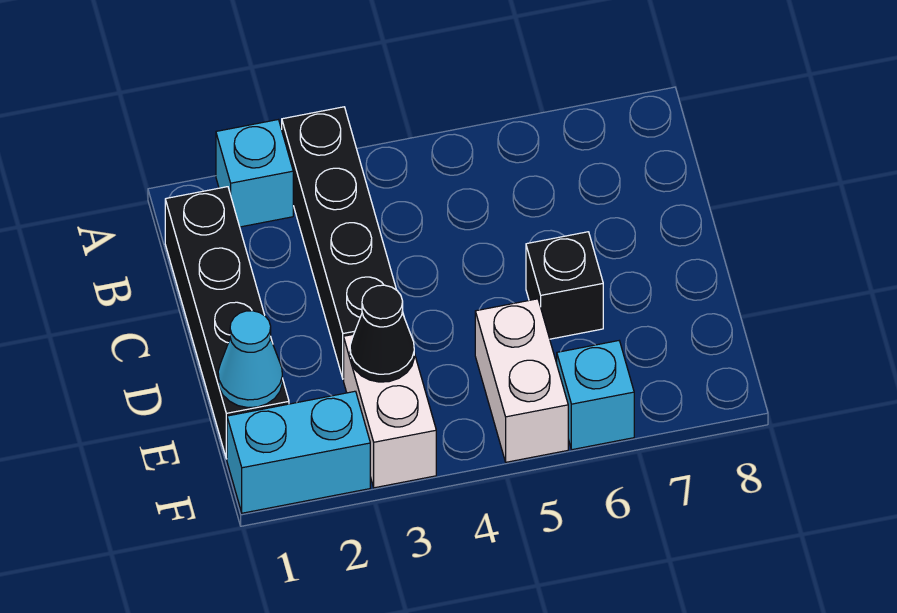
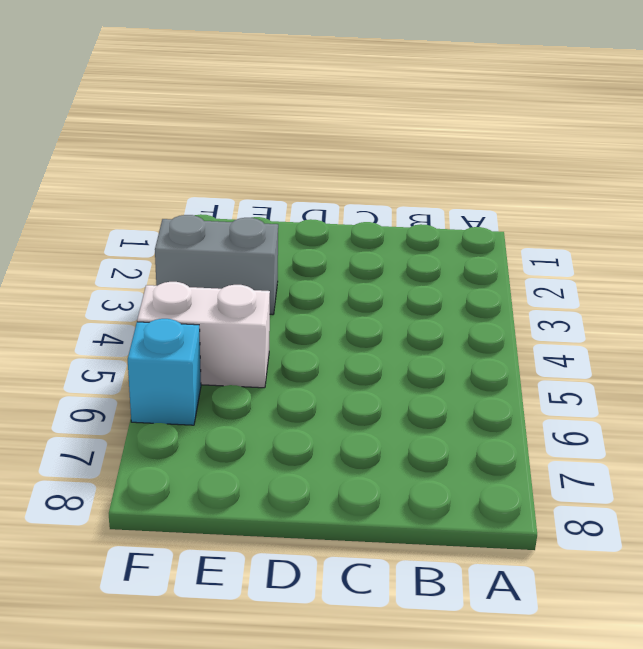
grey 1x2 brick [155,215,278,315] -> white 1x2 brick [344,334,436,488]
none -> cyan 1x1 brick [216,120,293,227]
none -> black 1x4 brick [282,107,404,379]

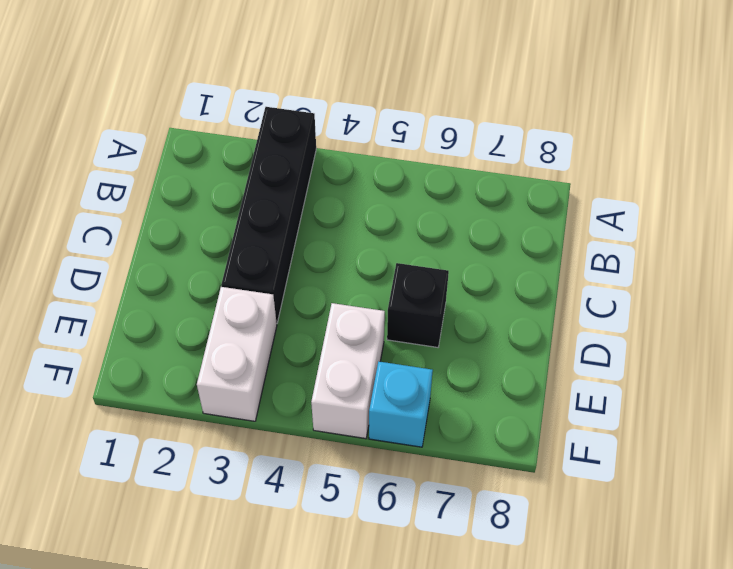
none -> cyan 1x1 brick [216,120,293,227]
none -> black 1x4 brick [165,187,289,459]

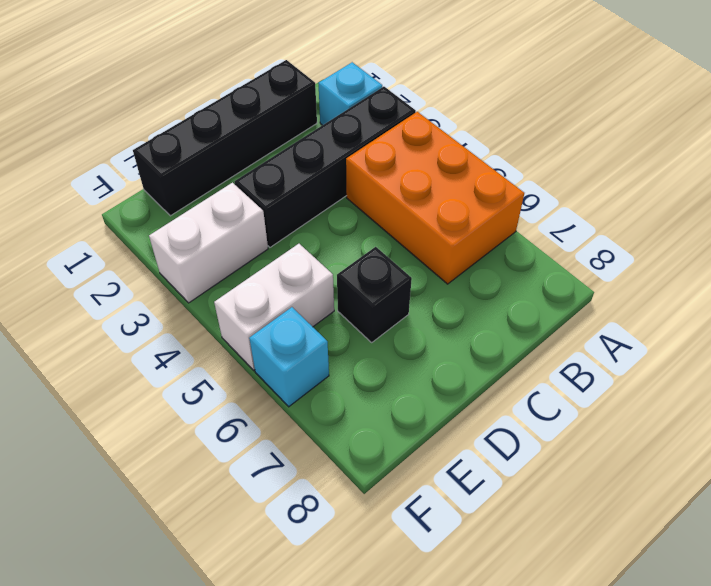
orange 2x3 brick [346,112,524,284] -> none
none -> cyan 1x2 brick [227,391,370,513]
none -> cyan 1x1 cone [218,311,282,408]

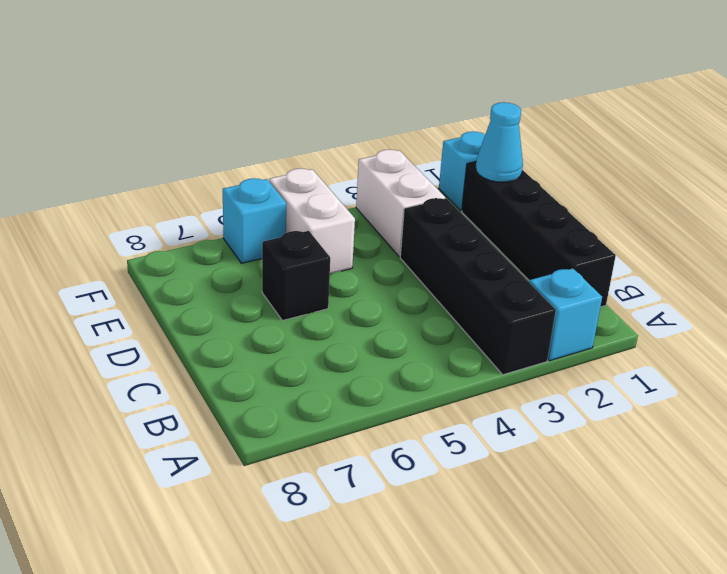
cyan 1x1 brick [439,131,485,211] -> cyan 1x2 brick [227,391,370,513]
none -> black 1x1 cone [350,285,414,382]

